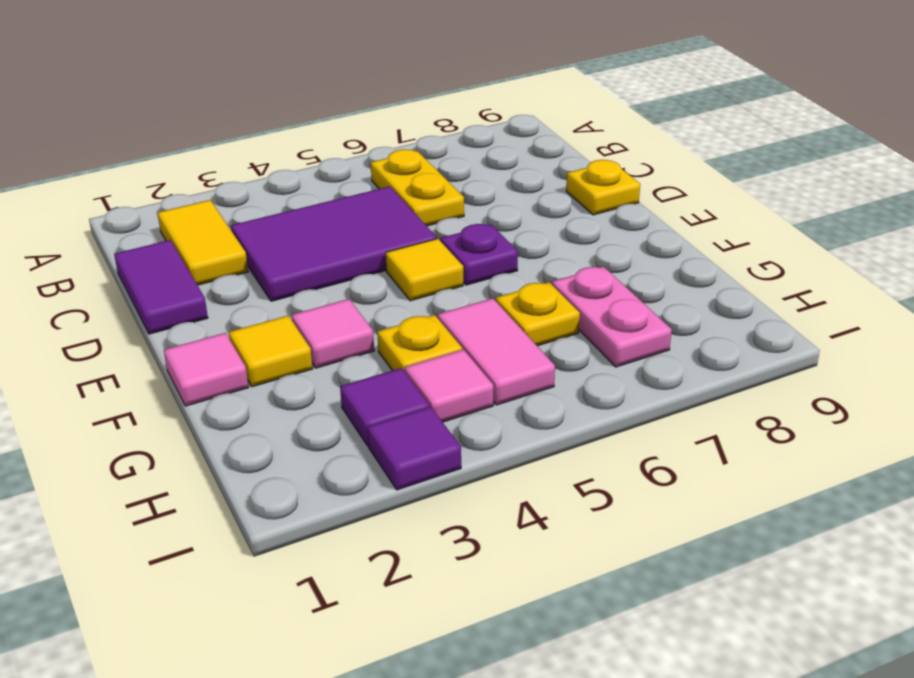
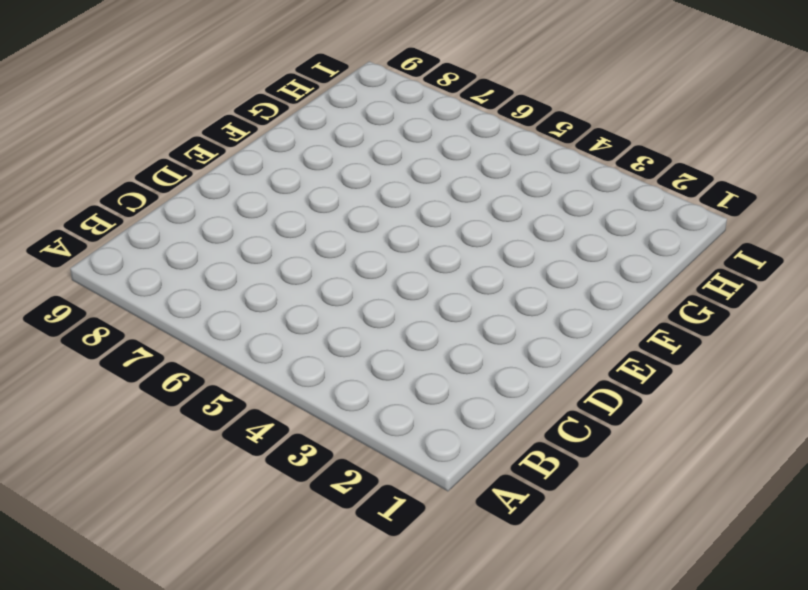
none -> yellow 1x2 tile [157,200,248,285]
none -> yellow 1x2 plate [371,149,464,226]
none -> purple 1x2 tile [114,240,208,334]

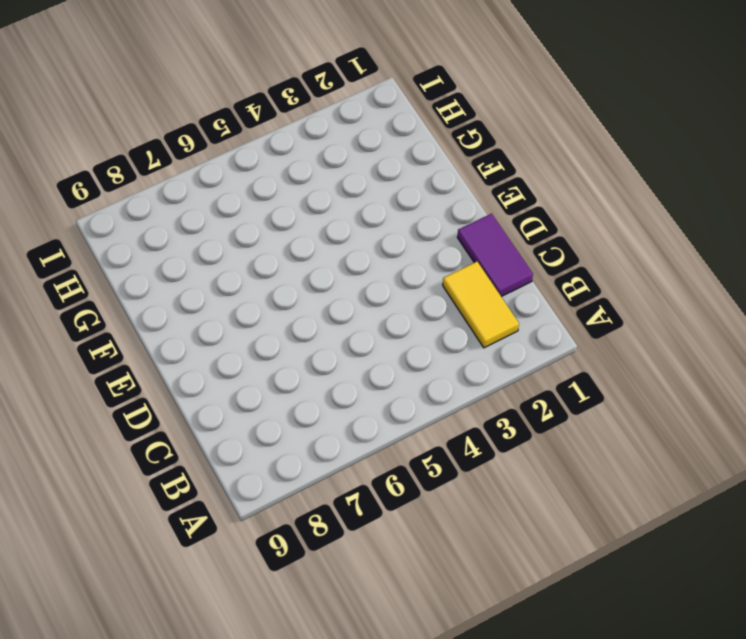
none -> yellow 1x2 plate [371,149,464,226]
none -> purple 2x3 tile [231,187,437,301]
none -> yellow 1x1 plate [566,160,640,215]

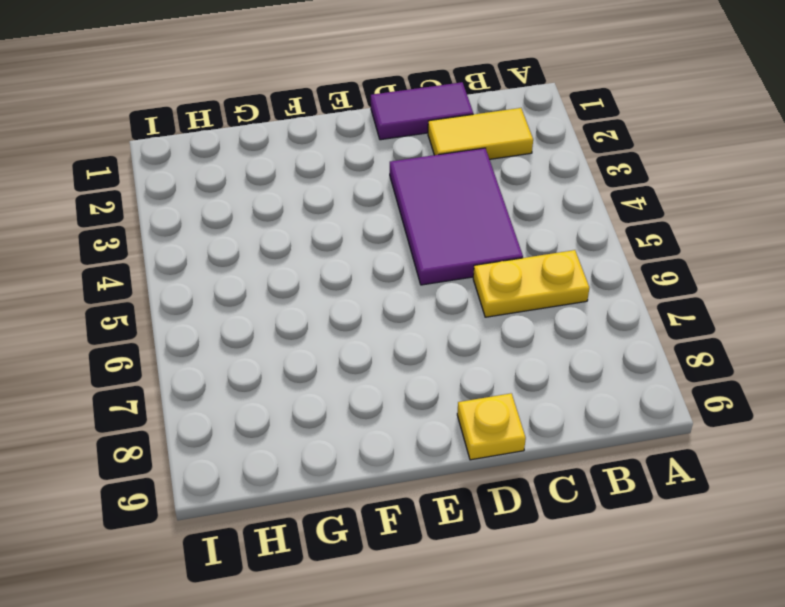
none -> yellow 1x1 tile [386,239,463,301]
none -> purple 1x1 plate [441,224,518,285]
none -> pink 1x1 tile [164,333,249,406]

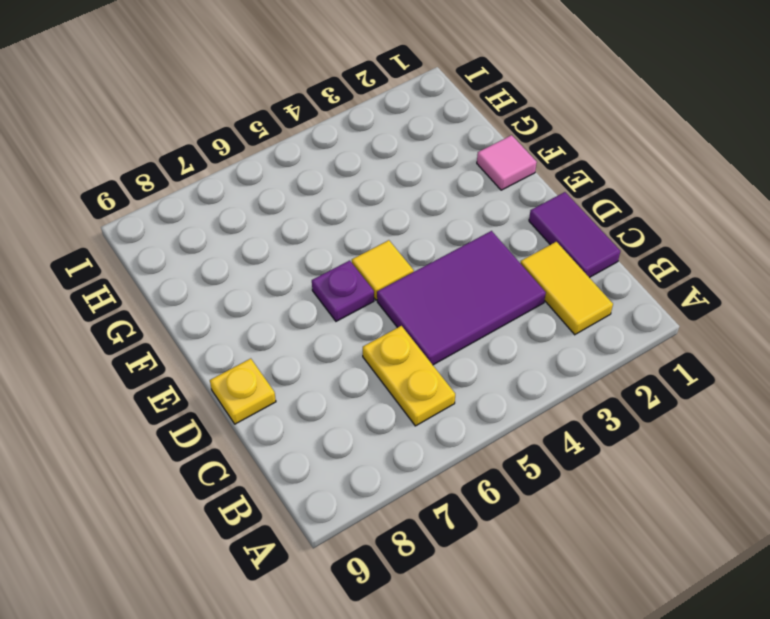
none -> yellow 1x1 tile [229,316,313,387]
none -> pink 1x1 tile [291,299,374,368]
none -> yellow 1x1 plate [377,315,462,372]

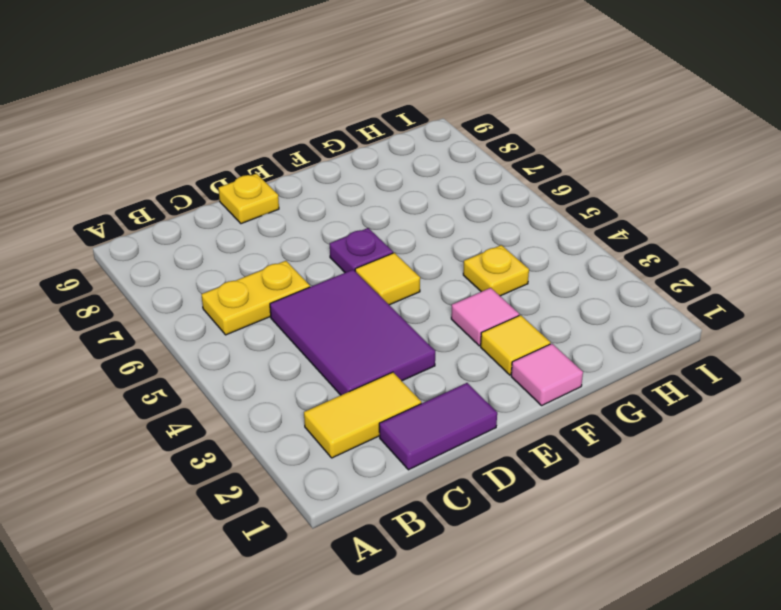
none -> pink 1x2 tile [438,298,555,405]
none -> yellow 1x1 plate [496,282,580,346]
none -> pink 1x2 plate [552,267,672,367]

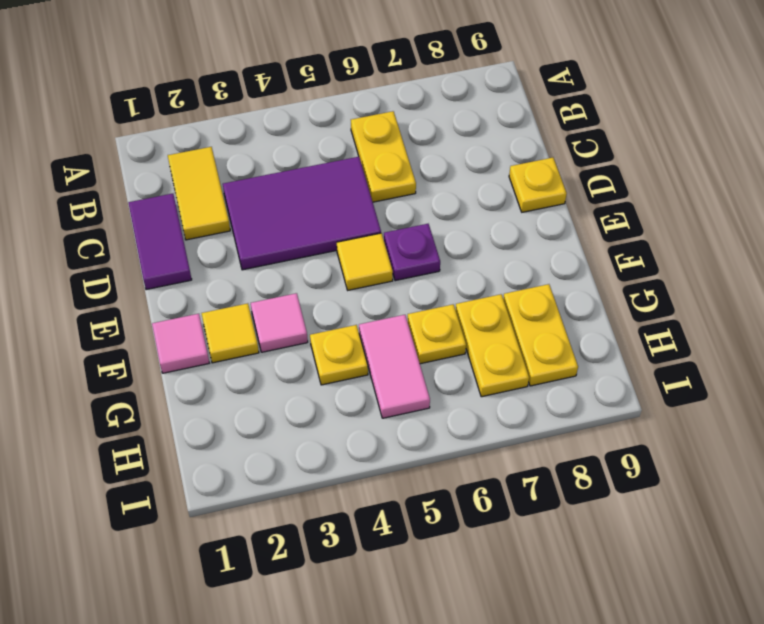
yellow 1x2 plate [456,294,529,397] -> pink 1x2 plate [552,267,672,367]
yellow 1x2 plate [503,284,578,386] -> none
none -> purple 1x1 tile [340,368,429,446]
none -> pink 1x1 tile [404,349,493,422]
none -> purple 1x1 tile [367,407,461,490]

